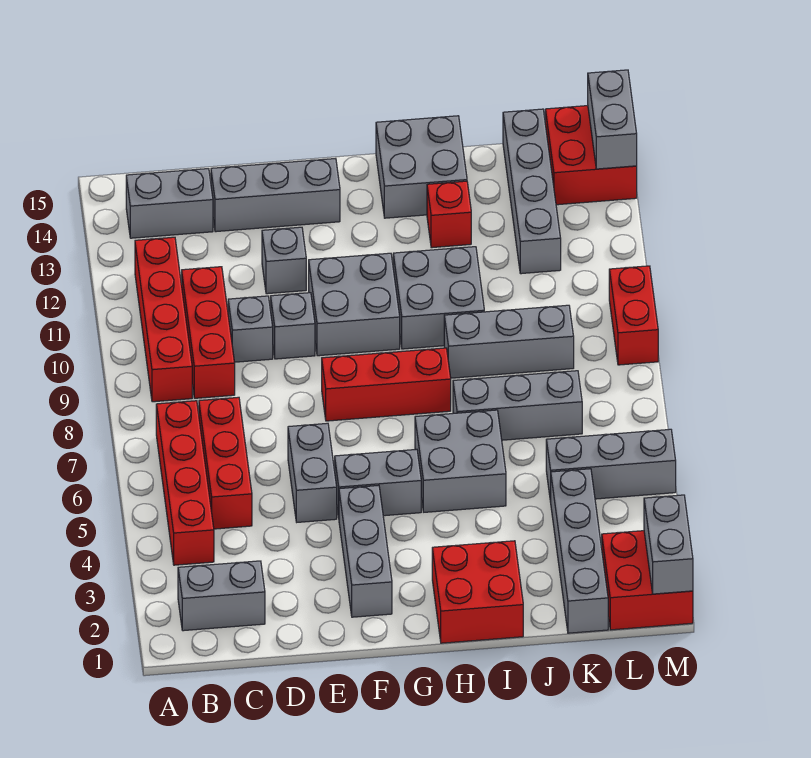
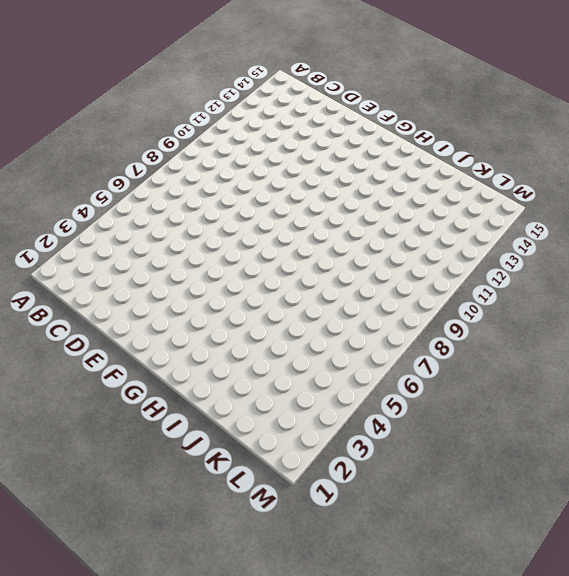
none -> grey 1x2 brick [178,561,265,631]
none -> red 1x4 brick [156,401,214,565]
none -> red 1x4 brick [135,237,192,402]
none -> grey 1x2 brick [126,169,213,238]

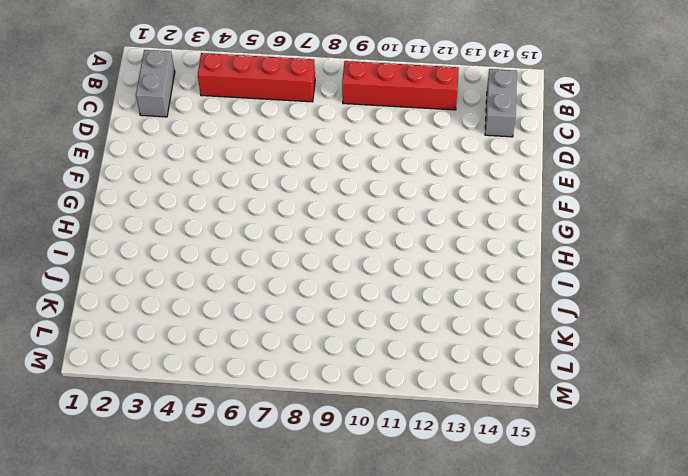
none -> red 1x3 brick [199,397,252,529]
none -> red 1x3 brick [182,267,235,398]
none -> grey 1x1 brick [228,296,273,362]
none -> grey 1x3 brick [211,159,340,232]

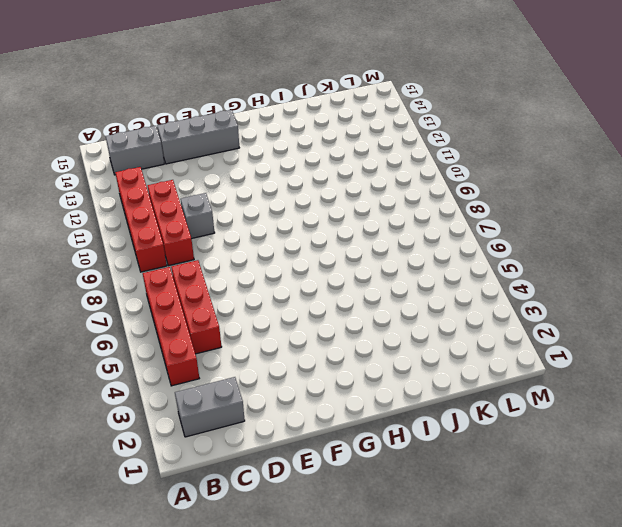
none -> grey 1x2 brick [288,423,337,522]
none -> grey 1x1 brick [271,293,315,359]
none -> grey 1x1 brick [262,227,306,294]
none -> grey 1x3 brick [339,485,392,617]

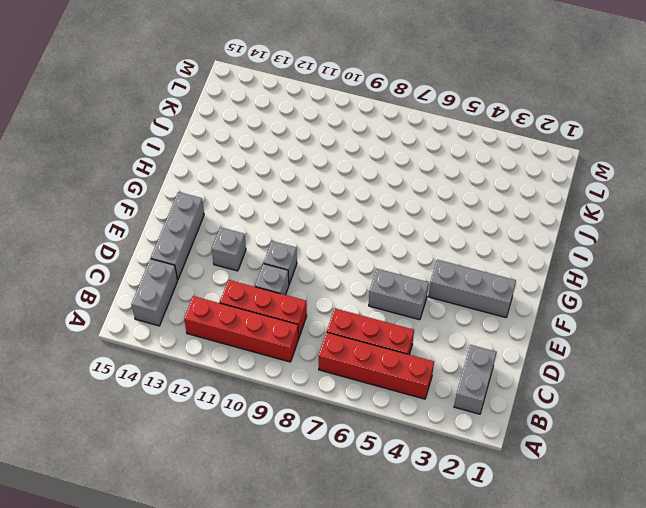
none -> grey 1x2 brick [335,449,421,517]
none -> red 1x3 brick [322,348,451,421]
none -> grey 2x2 brick [309,253,400,356]
none -> red 2x2 brick [432,541,523,643]

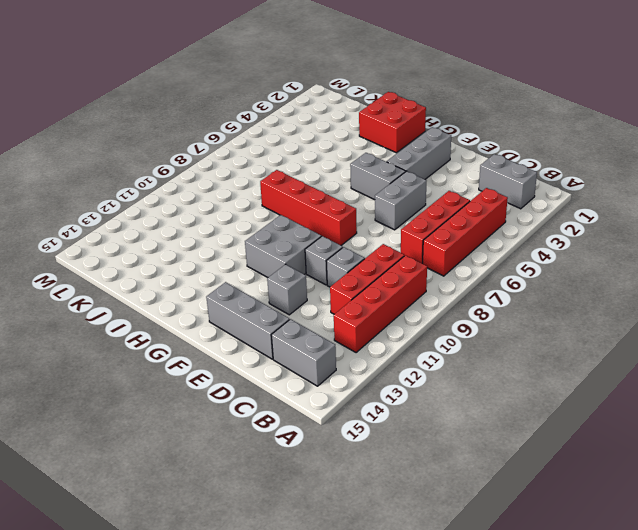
red 1x4 brick [260,170,357,245] -> red 1x3 brick [322,348,451,421]
none -> grey 2x2 brick [415,410,506,512]
none -> grey 2x2 brick [393,247,484,349]
none -> grey 2x2 brick [376,116,467,218]
none -> grey 1x3 brick [453,371,582,440]

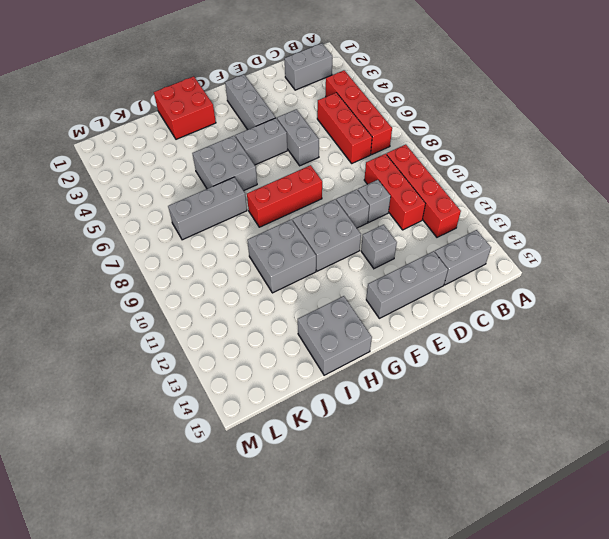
none -> grey 1x3 brick [444,305,574,378]
none -> red 1x1 brick [427,181,471,248]
none -> grey 1x4 brick [551,469,608,633]
none -> grey 1x3 brick [546,429,676,502]

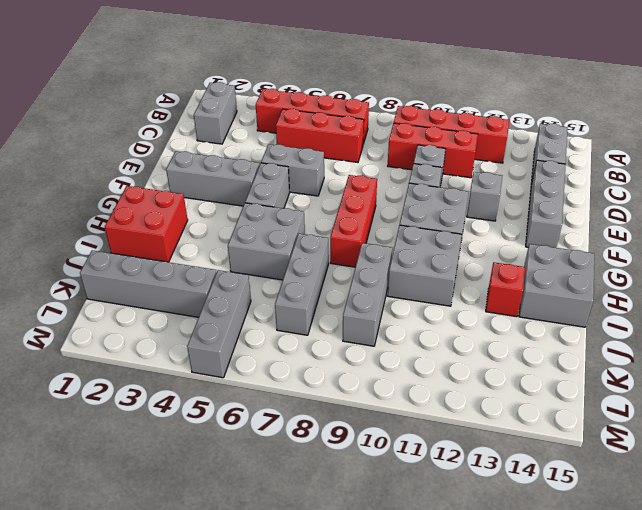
none -> grey 1x4 brick [503,109,561,274]
none -> red 2x2 brick [602,531,693,630]
none -> red 2x2 brick [545,106,637,205]
none -> red 1x2 brick [609,266,658,365]

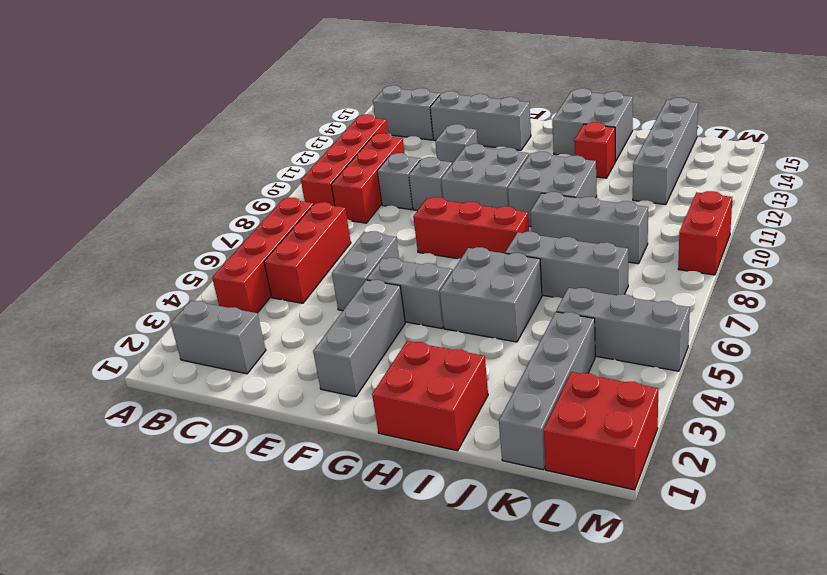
none -> red 2x2 brick [545,106,637,205]
none -> grey 1x2 brick [644,495,693,594]
none -> grey 1x2 brick [588,70,637,169]

